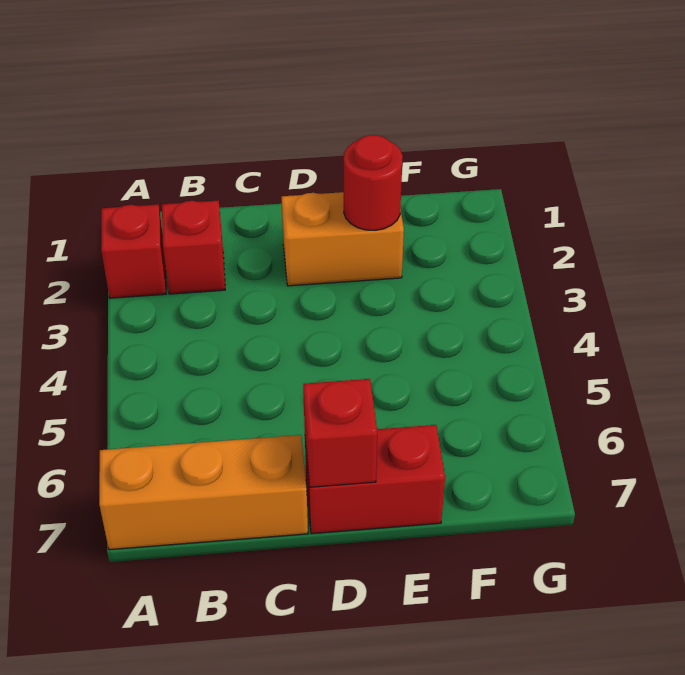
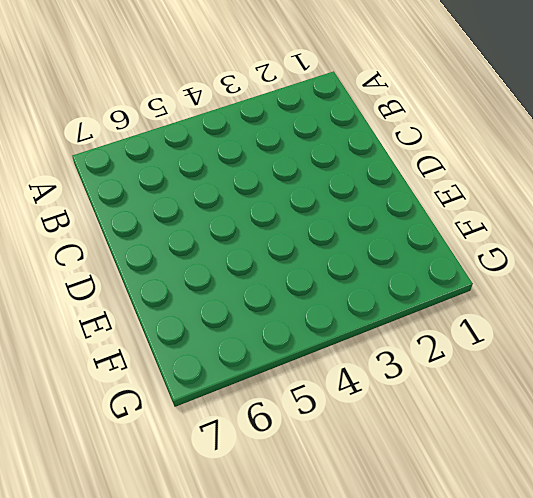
none -> red 1x1 brick [101,204,166,298]
none -> orange 1x3 brick [99,435,308,550]

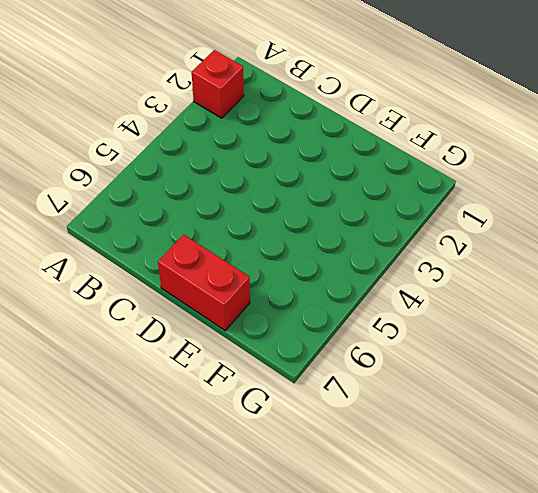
none -> orange 1x3 brick [99,435,308,550]
none -> red 1x1 brick [162,200,225,294]

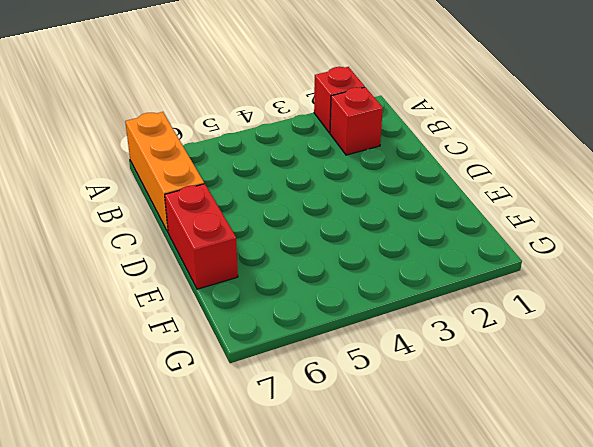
none -> orange 1x2 brick [281,192,404,286]
none -> red 1x1 brick [303,379,377,487]

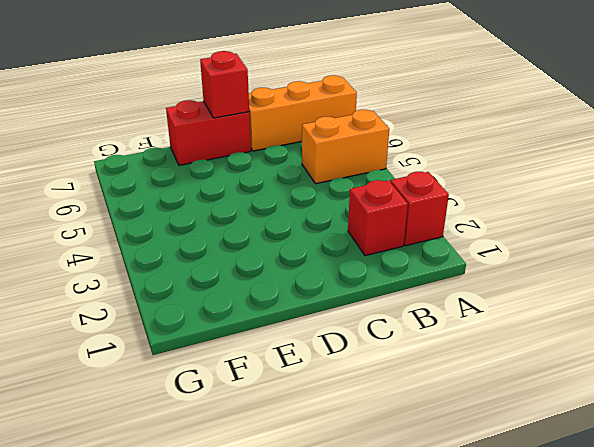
orange 1x2 brick [302,110,389,184] -> orange 1x2 brick moved to [281,192,404,286]
none -> red 1x1 round brick [344,135,403,230]

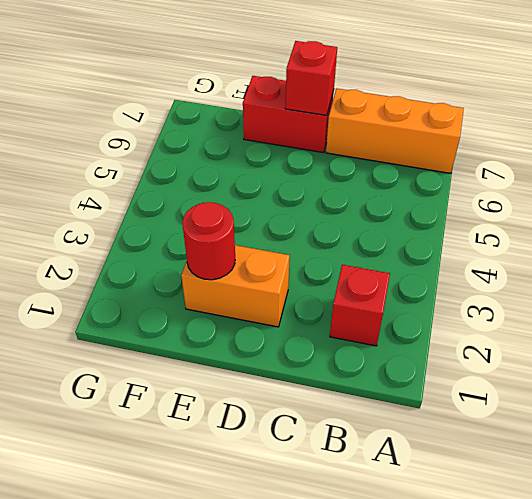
none -> red 1x1 brick [101,204,166,298]

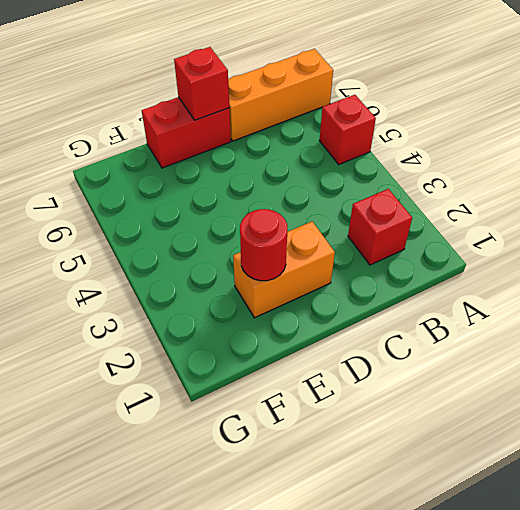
red 1x1 brick [319,95,376,164] -> red 1x1 brick moved to [101,204,166,298]

